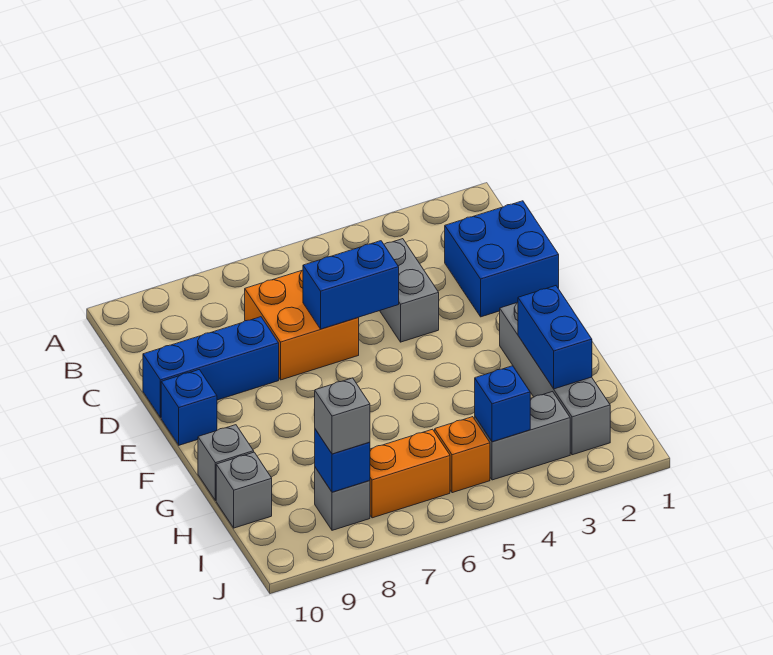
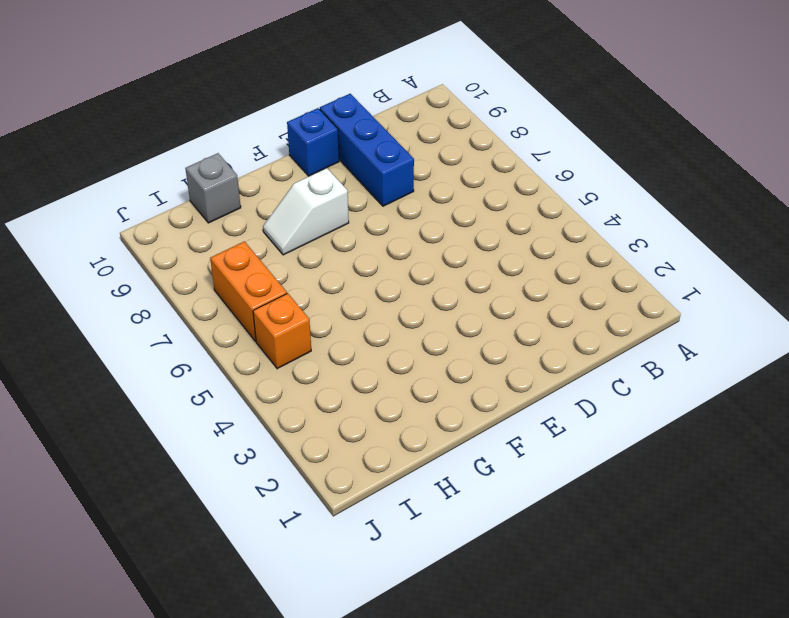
white 1x2 slope [263,168,349,255] -> none
none -> blue 2x2 brick [445,201,559,317]
none -> grey 1x2 brick [380,239,439,342]
none -> orange 2x2 brick [245,270,359,380]

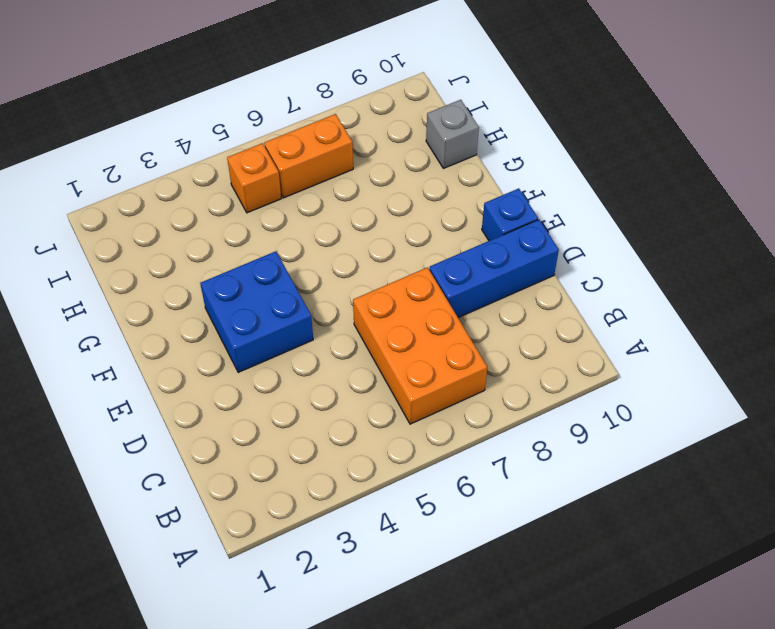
orange 2x3 brick [353,267,487,424] -> orange 2x2 brick [245,270,359,380]
blue 2x2 brick [200,251,313,373] -> blue 2x2 brick moved to [445,201,559,317]
none -> grey 1x2 brick [380,239,439,342]
none -> grey 1x4 brick [500,303,610,455]
none -> grey 1x1 brick [198,425,254,501]

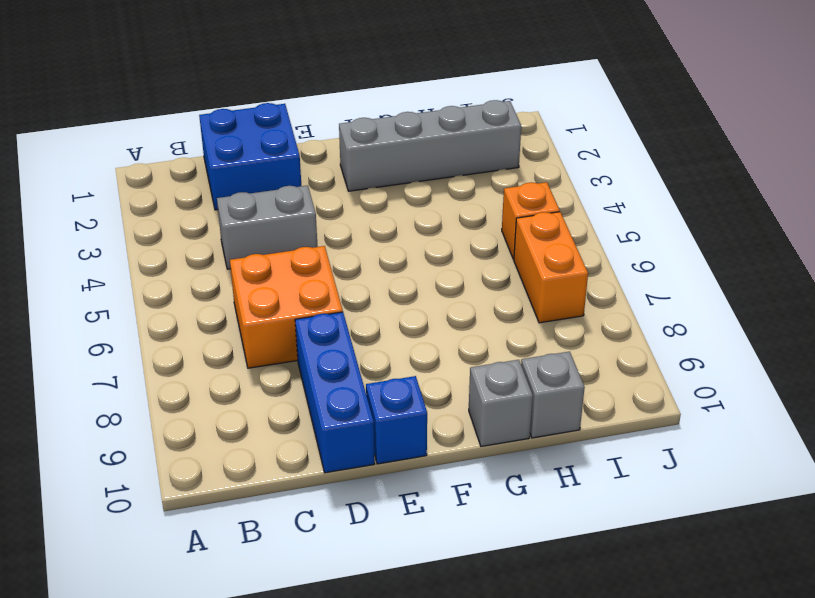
none -> grey 1x2 brick [475,392,570,480]
none -> grey 1x1 brick [315,468,370,530]
none -> blue 1x2 brick [303,241,399,329]

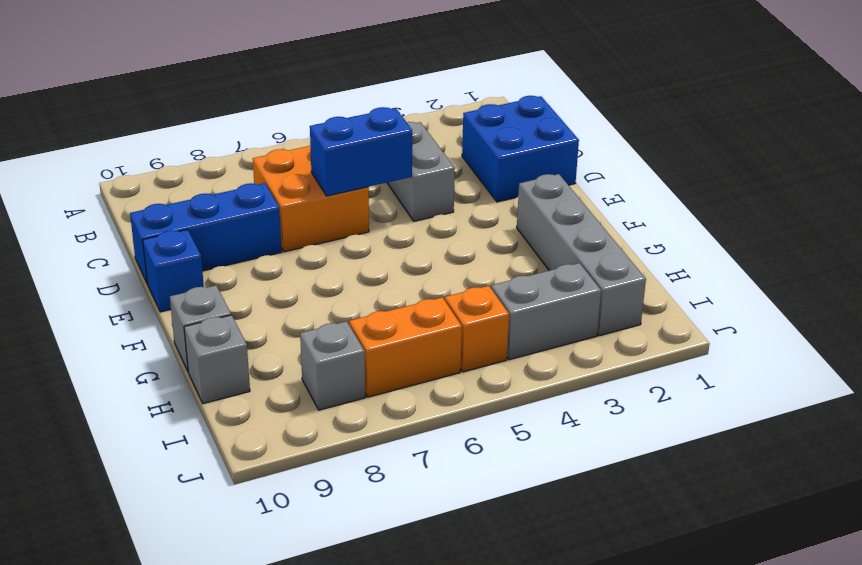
none -> blue 1x2 brick [518,286,592,389]
none -> blue 1x1 brick [475,366,530,442]
none -> blue 1x1 brick [315,429,370,492]

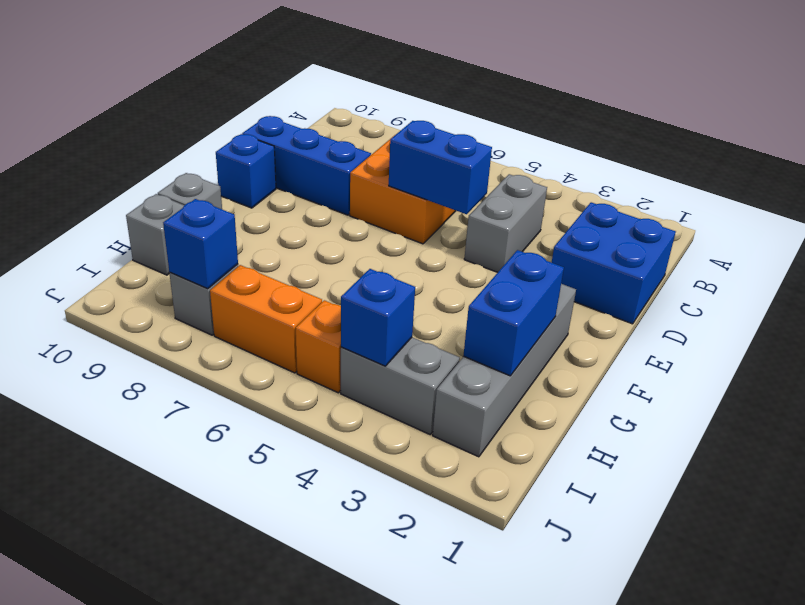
none -> grey 1x1 brick [314,378,370,454]

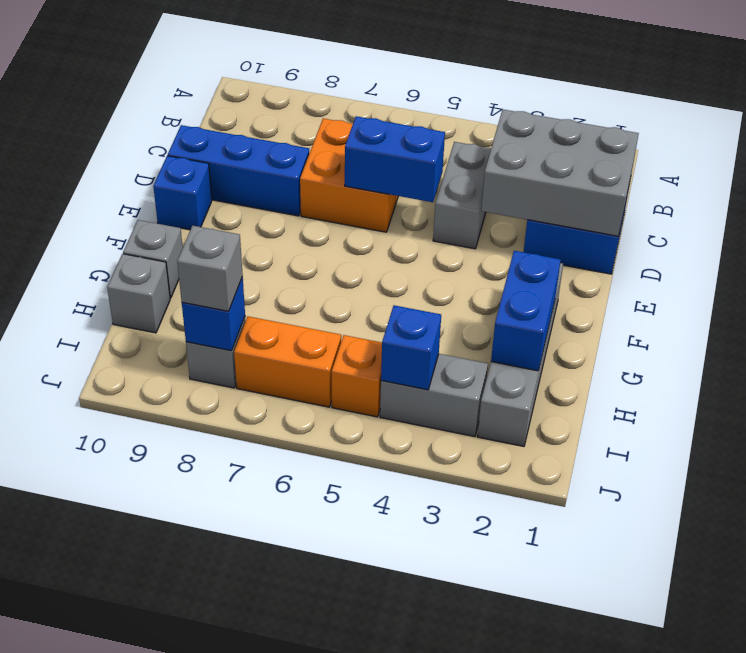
grey 2x3 brick [481,110,639,236] -> none

